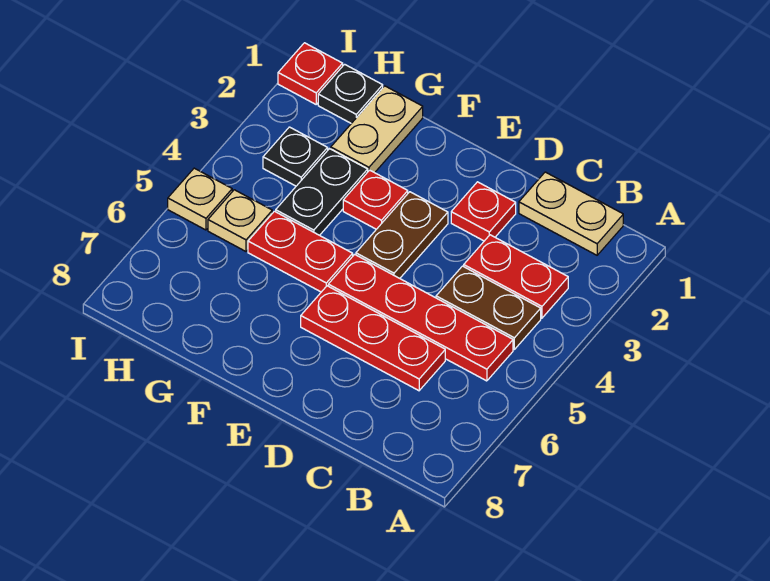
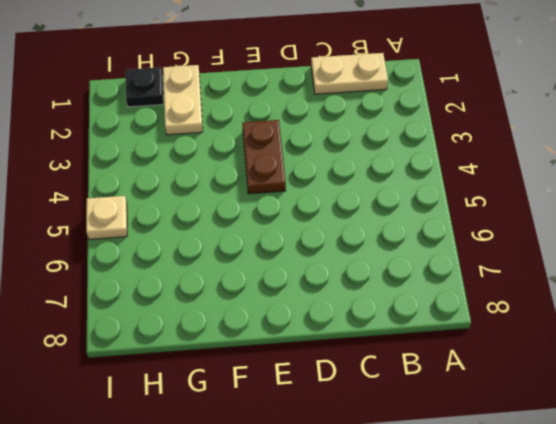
none -> red 1x2 plate [464,235,568,318]
none -> brown 1x2 plate [436,266,541,349]
none -> red 1x4 plate [328,254,513,381]

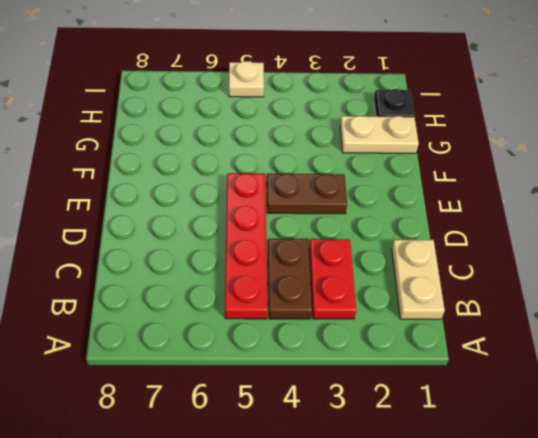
none -> red 1x3 plate [301,286,445,391]
none -> red 1x1 plate [451,182,516,241]
none -> red 1x1 plate [343,170,408,229]

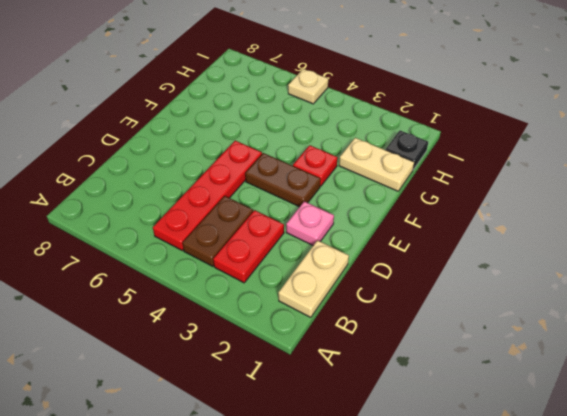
pink 1x1 plate [286,201,334,245] -> red 1x1 plate [451,182,516,241]
none -> red 1x3 plate [301,286,445,391]
none -> red 1x2 plate [248,211,353,292]
none -> black 1x2 plate [276,149,368,235]

